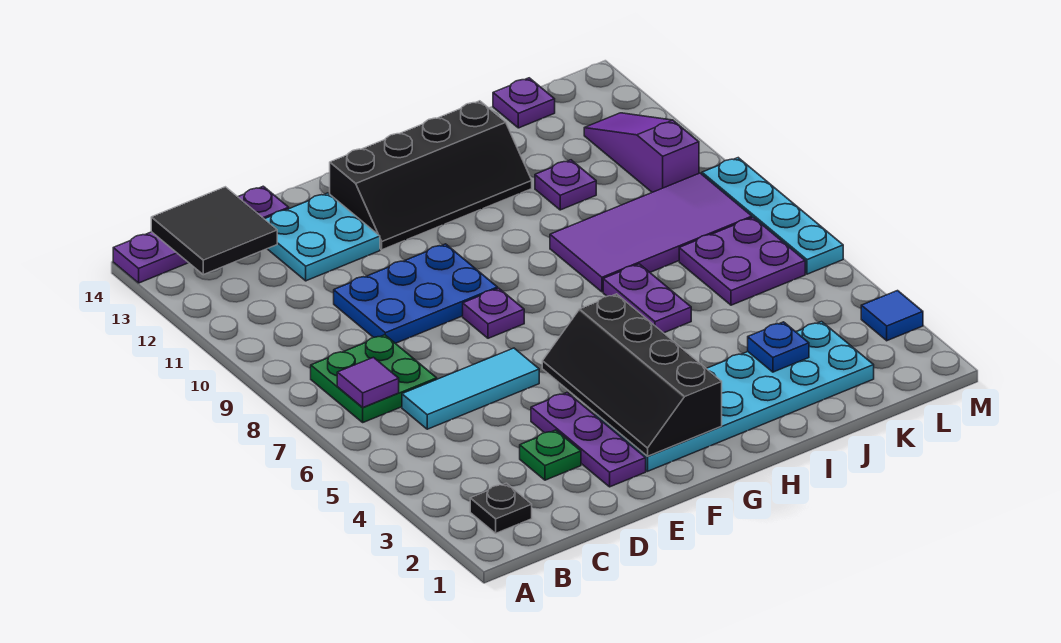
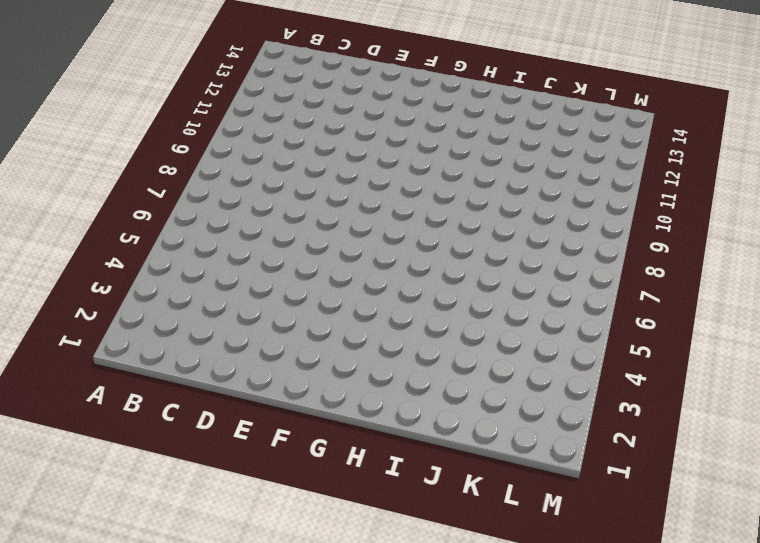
none -> purple 1x4 plate [113,186,289,283]
none -> black 1x1 plate [470,483,532,533]
none -> green 2x2 plate [311,335,437,422]

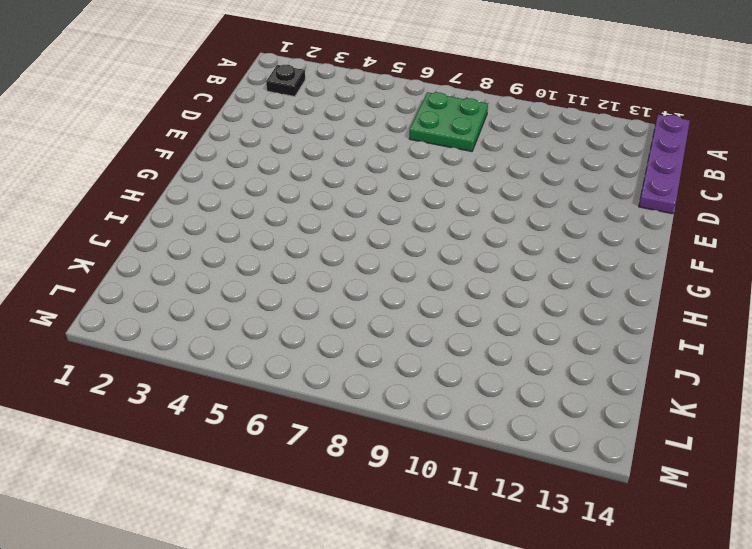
none -> cyan 1x3 tile [402,348,539,429]
none -> green 1x1 plate [520,430,581,480]
none -> blue 2x3 plate [334,244,498,343]

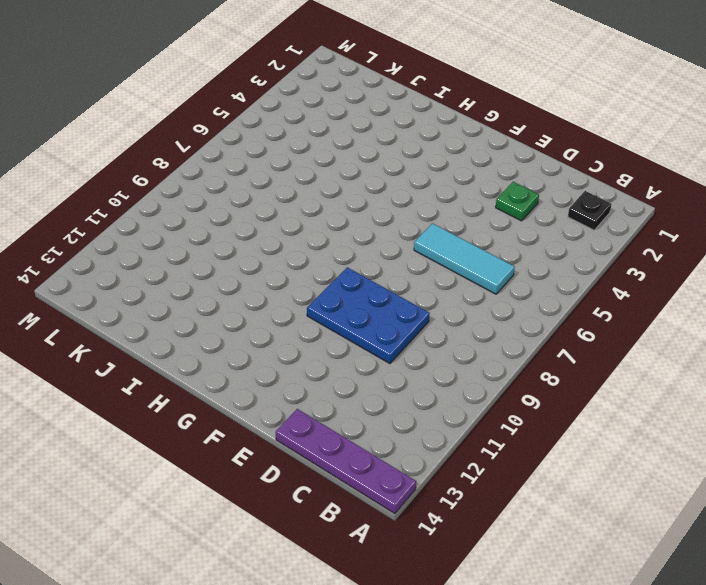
none -> green 2x2 plate [311,335,437,422]
none -> cyan 2x2 plate [265,193,380,281]
none -> purple 1x3 plate [531,393,646,487]

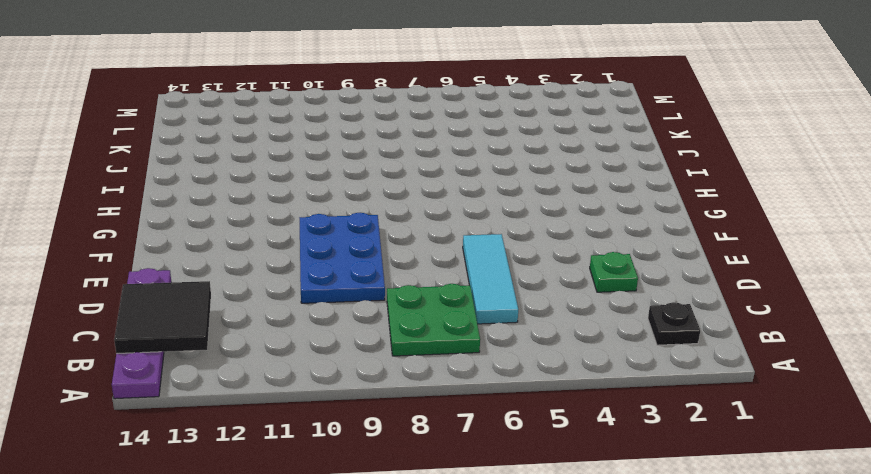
none -> cyan 2x2 plate [265,193,380,281]
none -> purple 1x3 plate [531,393,646,487]
none -> cyan 2x6 plate [596,322,874,471]

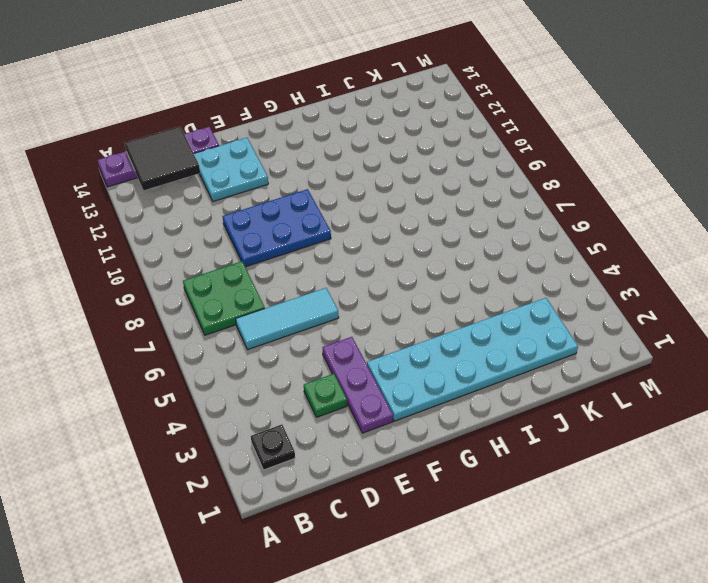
none -> purple 1x1 plate [463,288,524,338]
none -> black 2x4 slope [330,101,532,250]
none -> purple 1x2 plate [603,264,691,333]

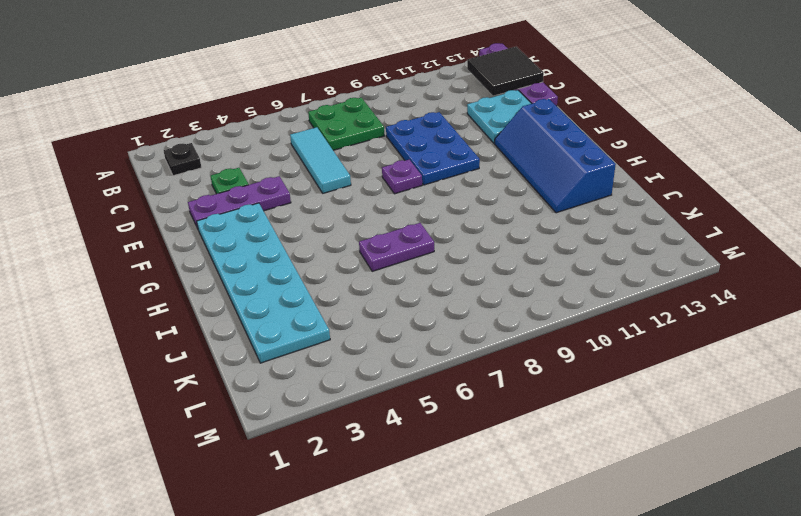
blue 2x4 slope [495,99,616,213] -> black 2x4 slope [330,101,532,250]
none -> purple 2x4 tile [550,173,752,292]
none -> purple 1x1 plate [535,160,596,210]
none -> purple 2x2 plate [679,217,805,305]

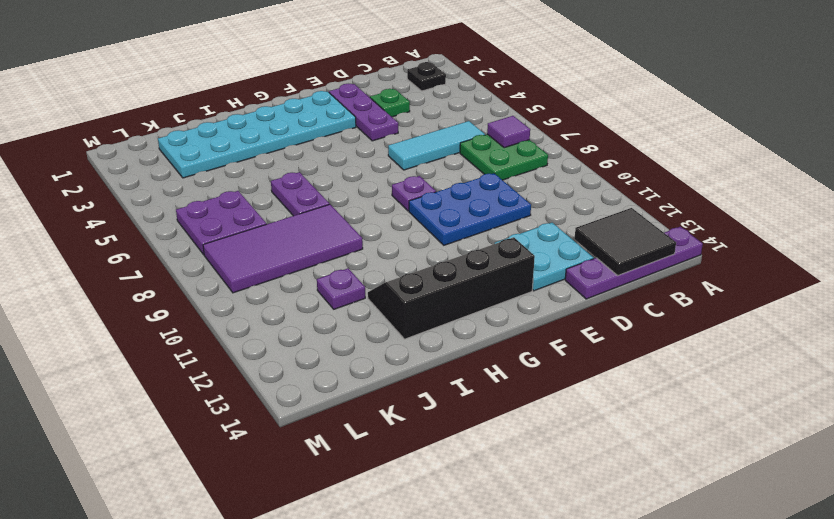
none -> purple 1x1 plate [493,78,555,128]
none -> purple 1x3 slope [584,113,699,192]
none -> blue 1x1 tile [861,291,923,341]

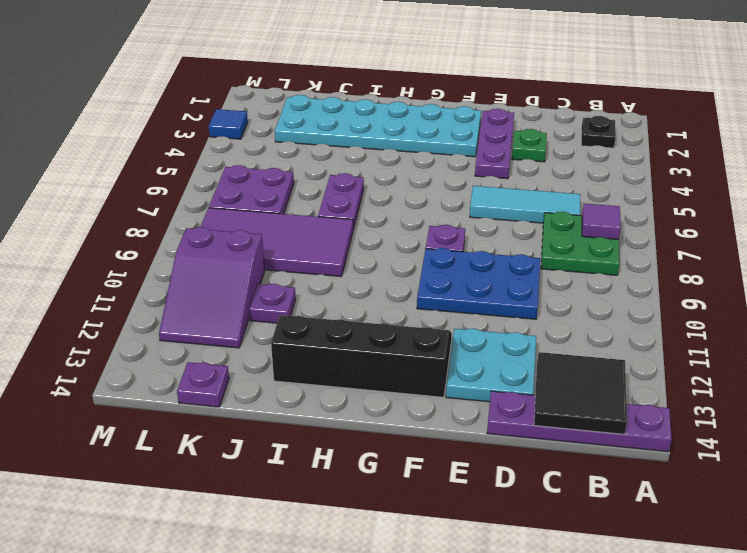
purple 2x3 slope [159,227,265,348] -> purple 1x3 slope [584,113,699,192]
none -> cyan 1x4 plate [702,158,843,274]
none -> black 2x4 slope [542,294,722,456]
none -> blue 1x1 plate [748,322,809,372]

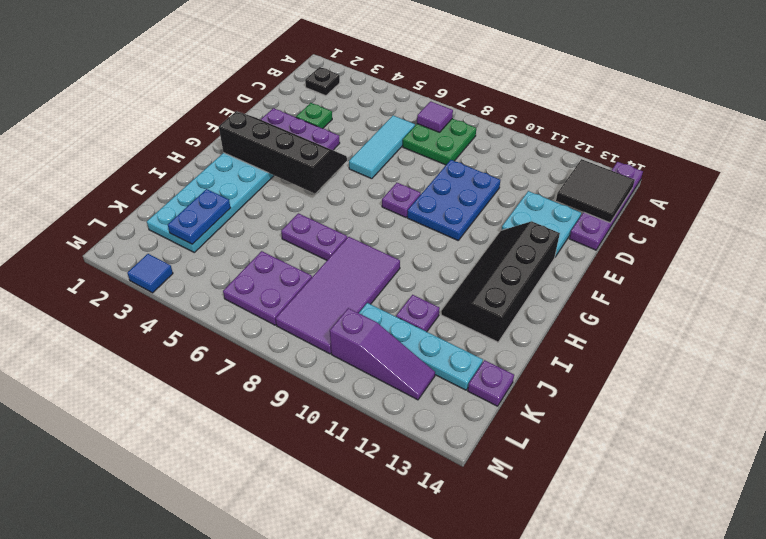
blue 1x2 plate [168,189,230,244] -> blue 1x1 plate [748,322,809,372]
cyan 1x4 plate [359,303,483,390] -> cyan 1x4 plate moved to [702,158,843,274]

